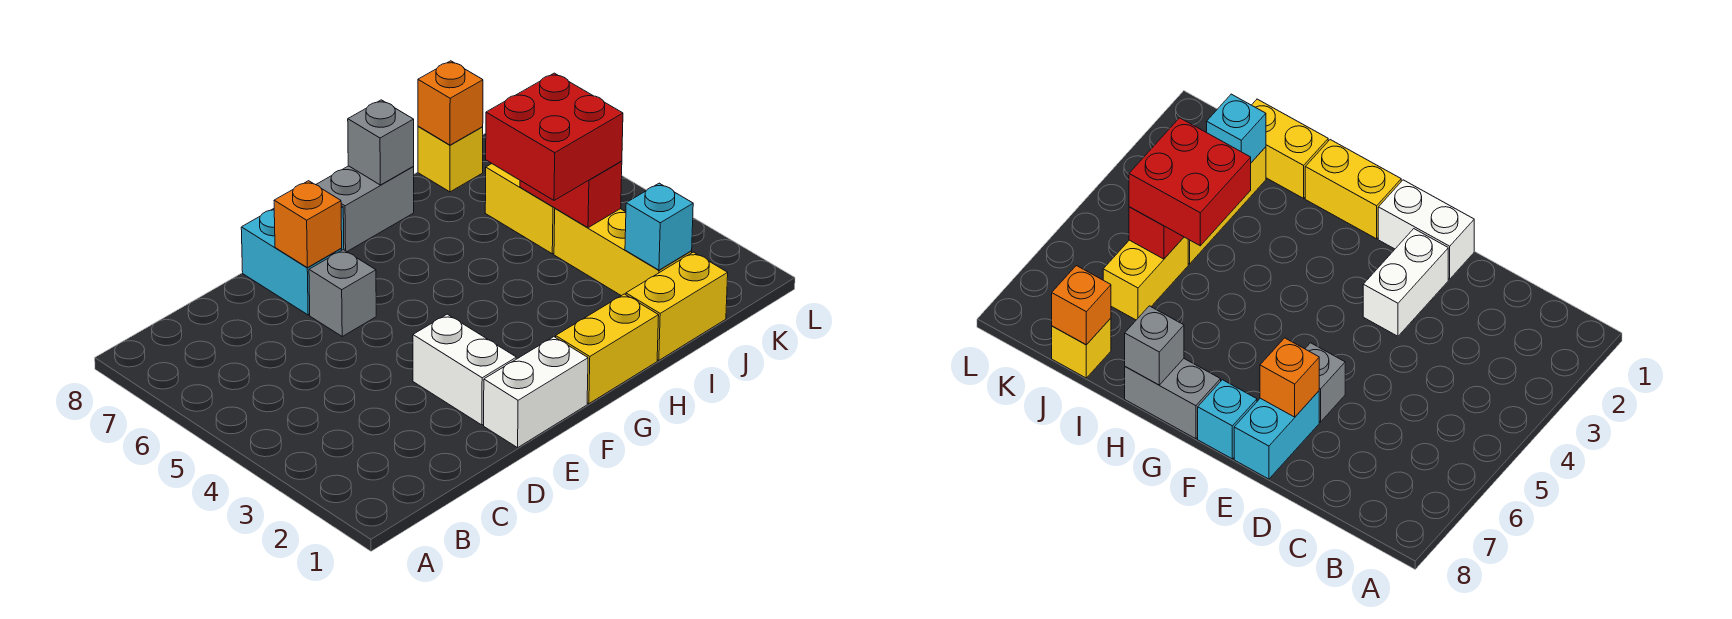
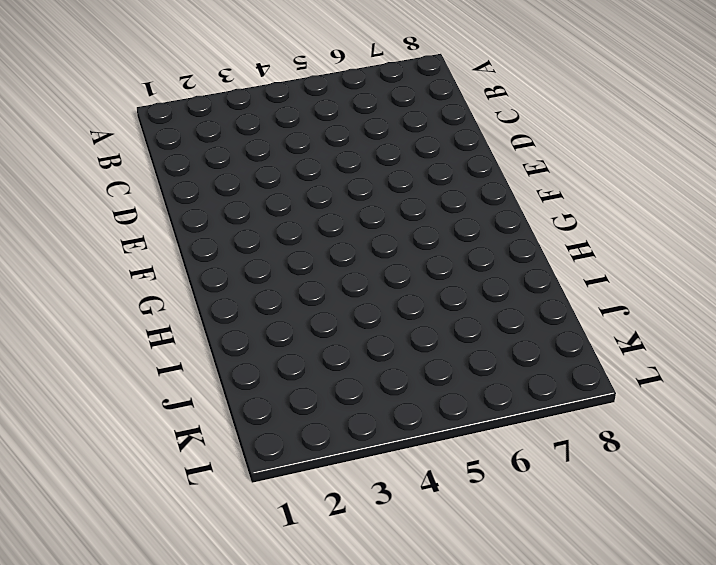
none -> white 1x2 brick [484,337,588,448]
none -> white 1x2 brick [413,314,516,425]
none -> grey 1x1 brick [309,250,376,336]

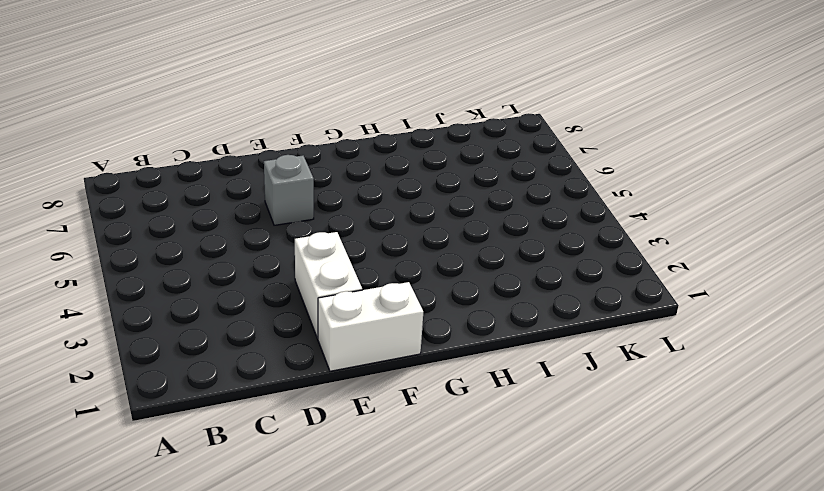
none -> cyan 1x2 brick [241,209,342,315]
none -> cyan 1x1 brick [1198,380,1257,459]
none -> yellow 1x2 brick [556,294,659,404]

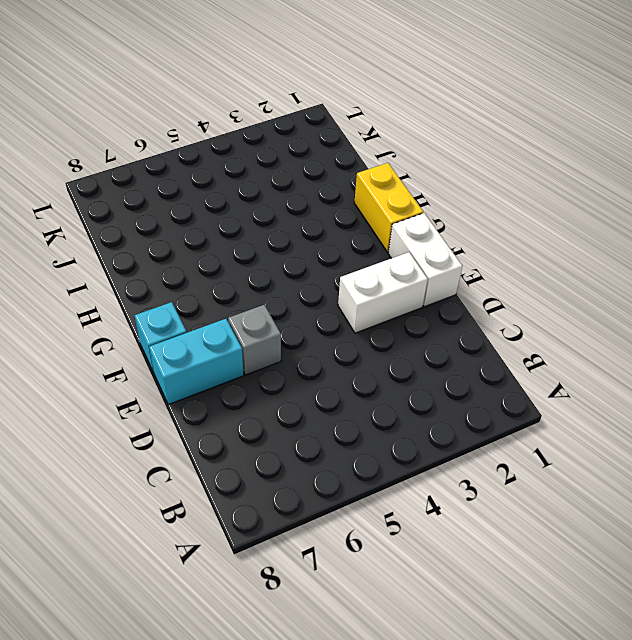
none -> grey 1x2 brick [316,166,414,251]
none -> yellow 1x2 brick [626,252,728,360]
none -> yellow 1x3 brick [554,208,692,296]

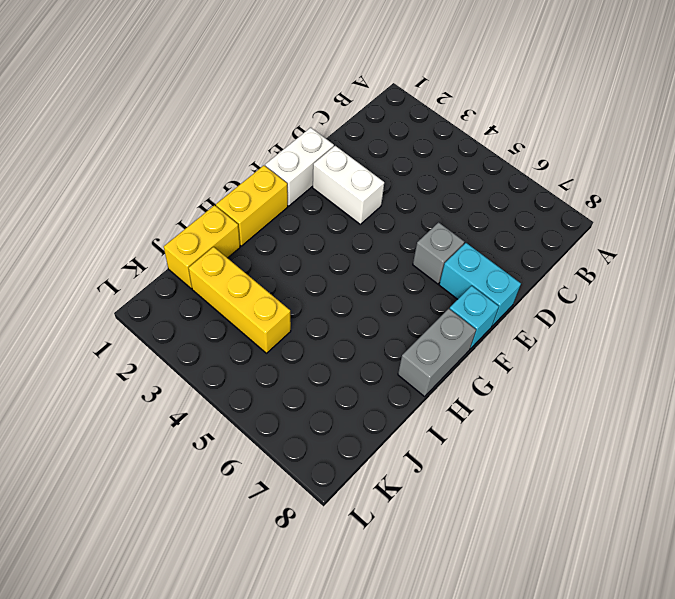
none -> yellow 1x2 brick [485,164,555,254]
none -> yellow 1x1 brick [418,126,483,192]
none -> orange 1x1 brick [274,181,342,268]

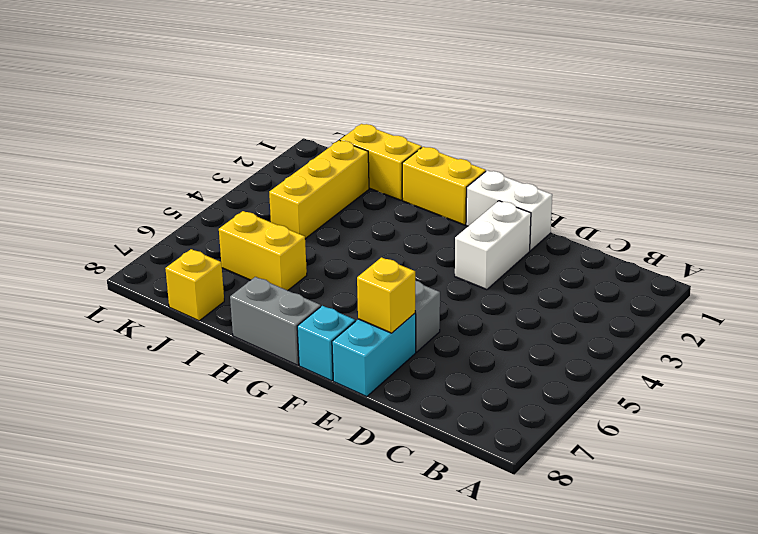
yellow 1x1 brick [357,257,415,333] -> orange 1x1 brick [274,181,342,268]
yellow 1x2 brick [219,211,307,291] -> yellow 1x2 brick turned to [485,164,555,254]
none -> grey 1x1 brick [348,100,414,185]
none -> cyan 1x1 brick [625,183,693,270]
none -> red 1x2 brick [520,161,622,228]

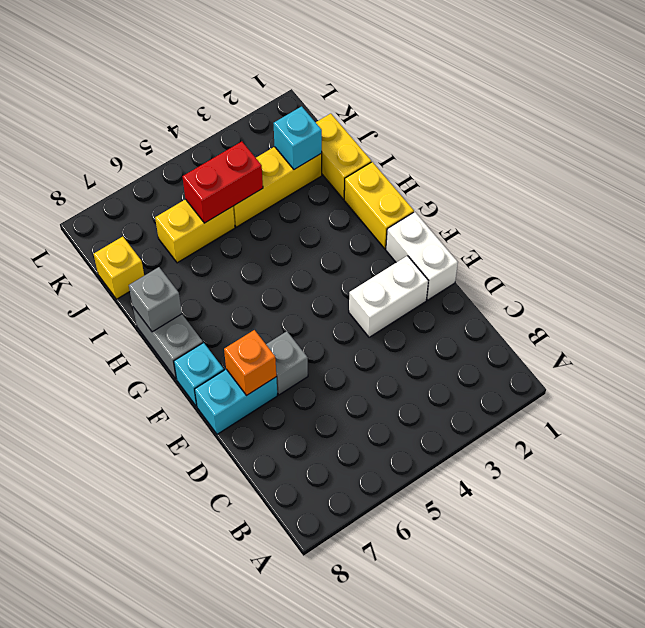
none -> orange 1x1 brick [418,61,483,145]
none -> red 2x2 brick [486,73,623,200]

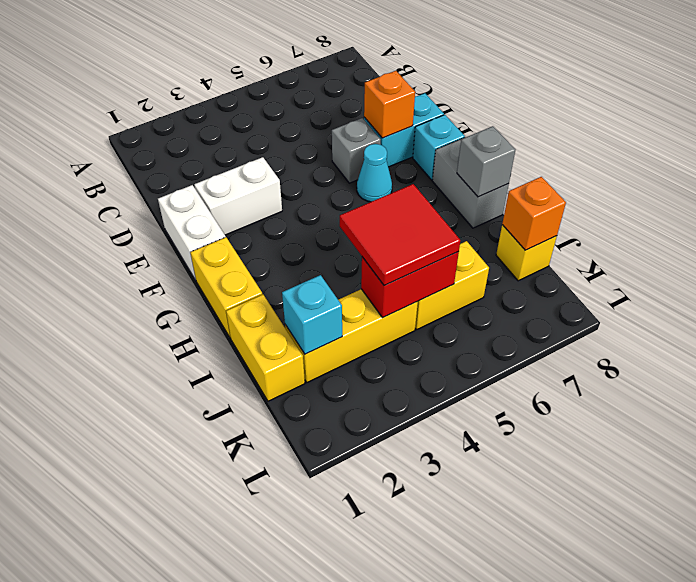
cyan 1x1 cone [357,144,392,202] -> none
red 2x2 tile [340,184,460,286] -> red 2x2 brick [486,73,623,200]

